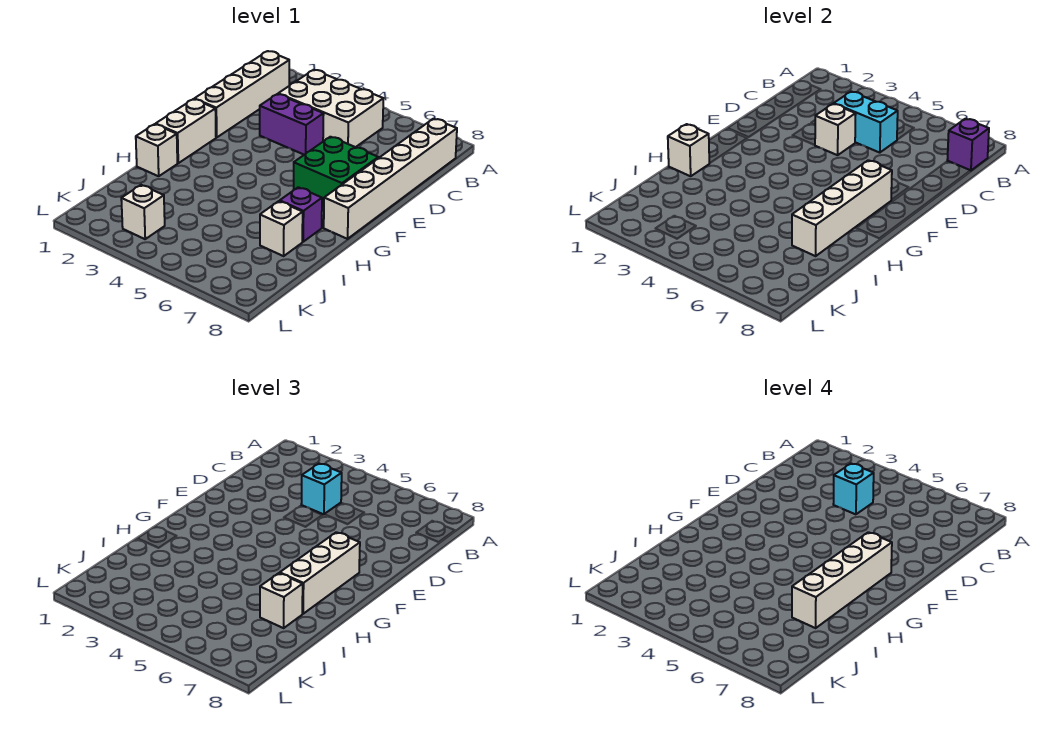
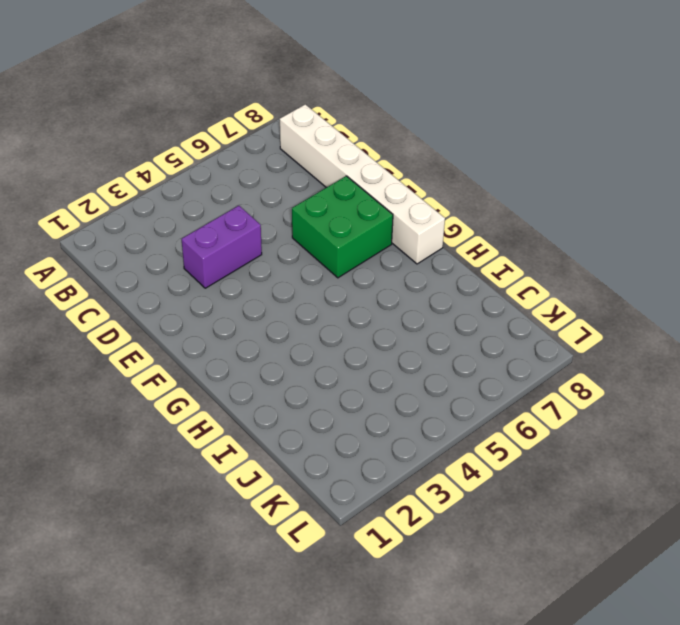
none -> white 1x4 brick [194,51,289,137]
none -> white 2x3 brick [278,70,384,147]
none -> white 1x2 brick [156,99,216,163]

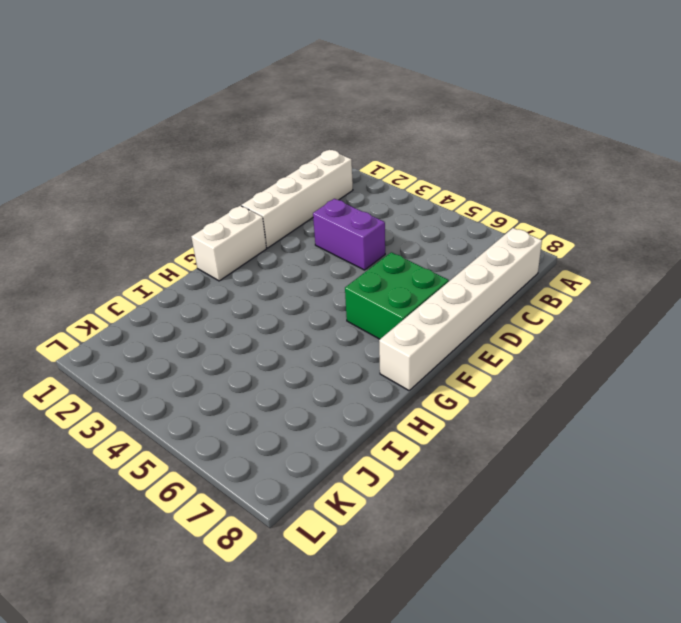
none -> white 2x3 brick [278,70,384,147]
none -> white 1x1 brick [136,124,177,176]
none -> purple 1x1 brick [280,187,322,242]

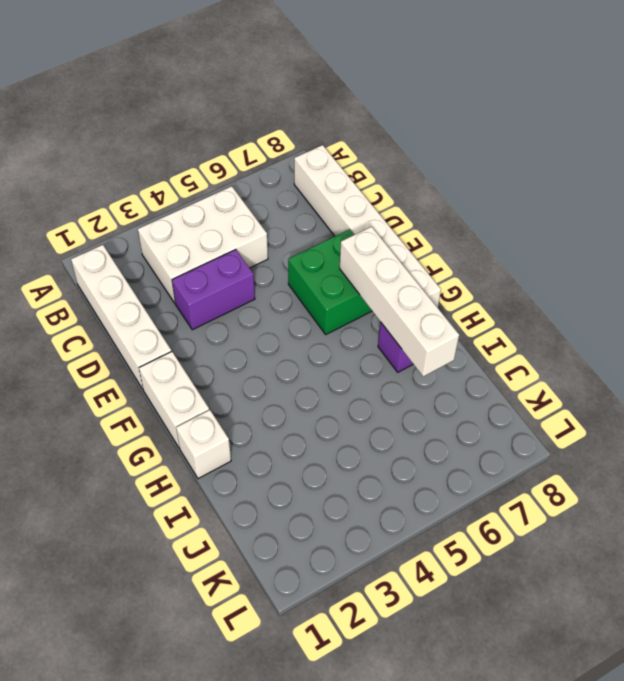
none -> white 1x1 brick [260,201,303,256]
none -> white 1x1 brick [121,185,165,239]
none -> purple 1x1 brick [947,119,989,171]

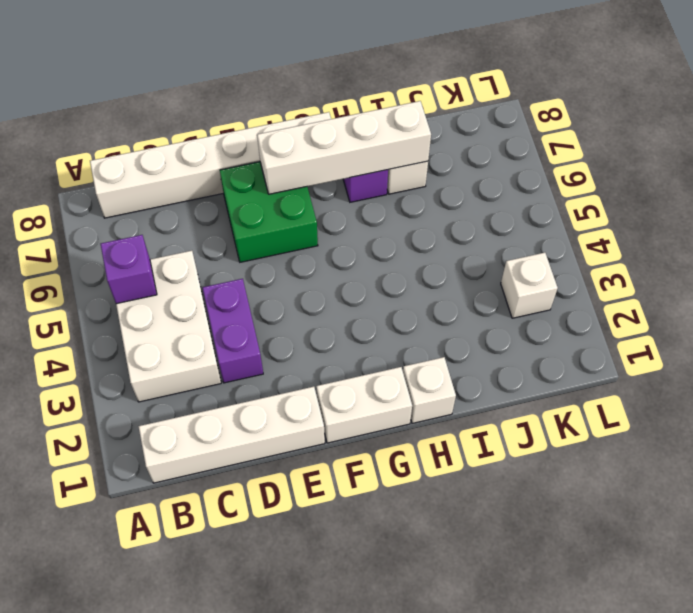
purple 1x1 brick [101,235,157,304] -> purple 1x1 brick moved to [947,119,989,171]
none -> cyan 1x2 brick [834,92,898,153]
none -> white 1x1 brick [815,104,856,155]
none -> white 1x1 brick [668,124,709,176]

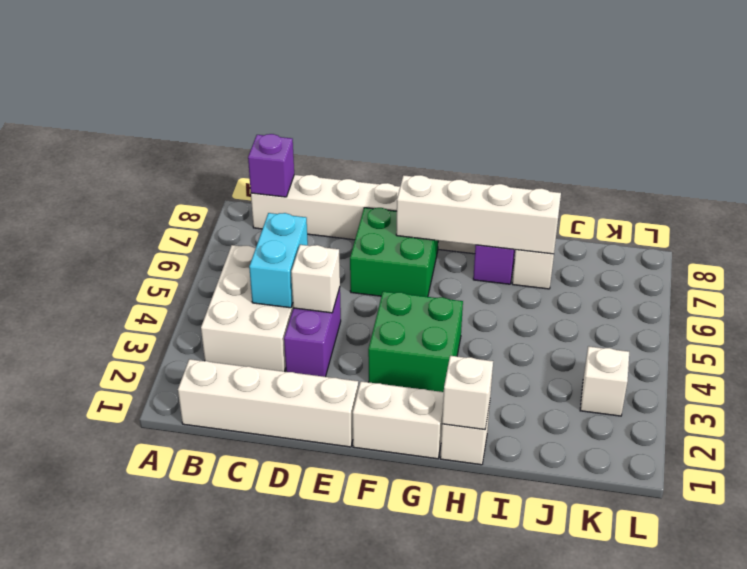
green 2x2 brick [368,291,463,392] -> none
none -> cyan 1x1 brick [301,464,342,514]
none -> white 1x3 brick [280,532,360,614]
none -> white 1x1 brick [260,573,303,628]

